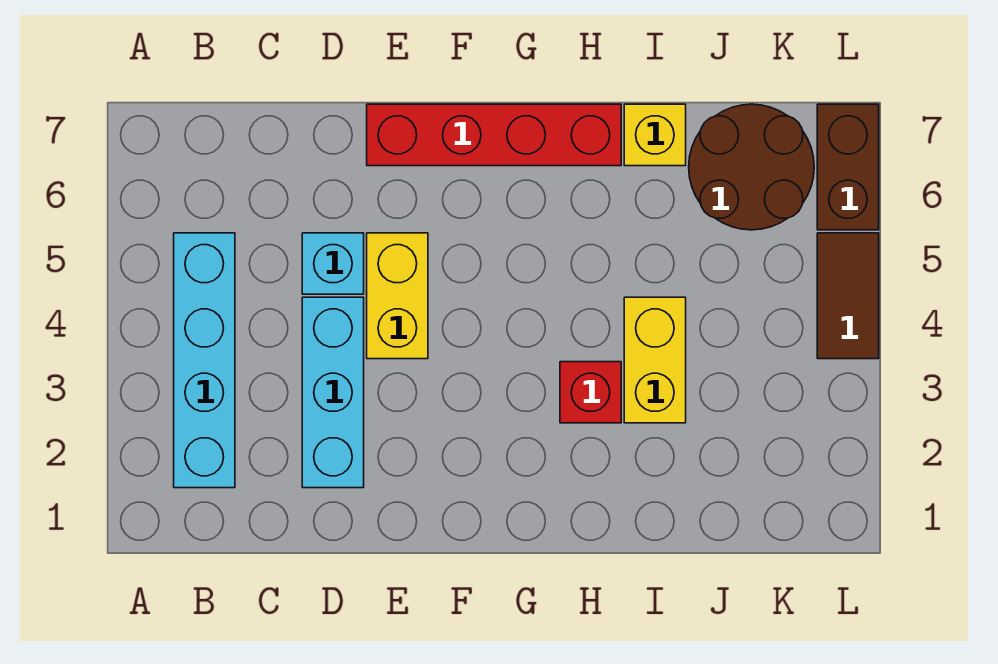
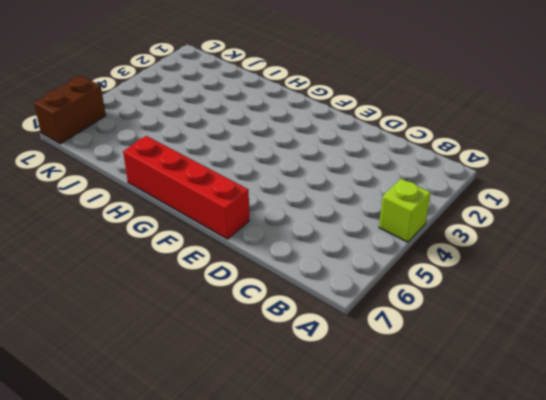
lime 1x1 brick [379,179,431,242] -> none
none -> cyan 1x4 brick [174,233,235,488]
none -> cyan 1x3 brick [302,297,364,488]

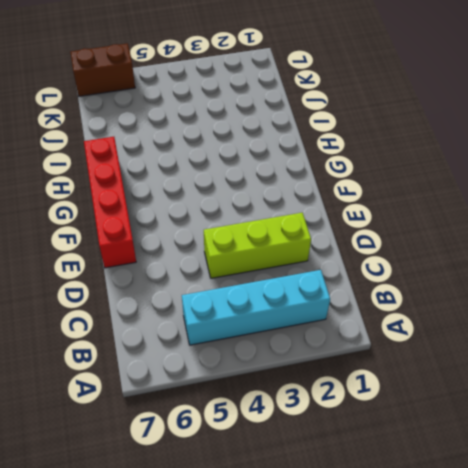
lime 1x3 brick [204,213,311,278] -> cyan 1x3 brick [302,297,364,488]
none -> cyan 1x1 brick [302,233,364,294]
none -> yellow 1x2 brick [367,233,428,359]

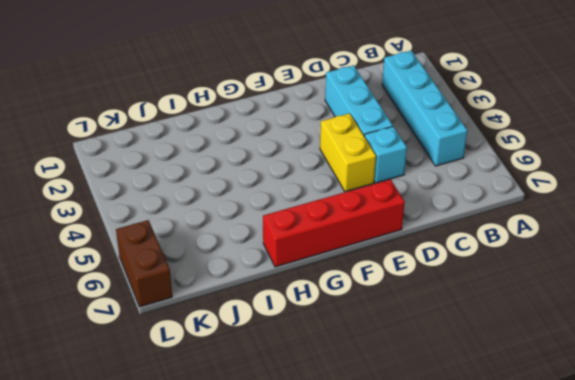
none -> red 1x1 brick [560,362,621,423]
none -> yellow 1x2 brick [624,297,686,423]

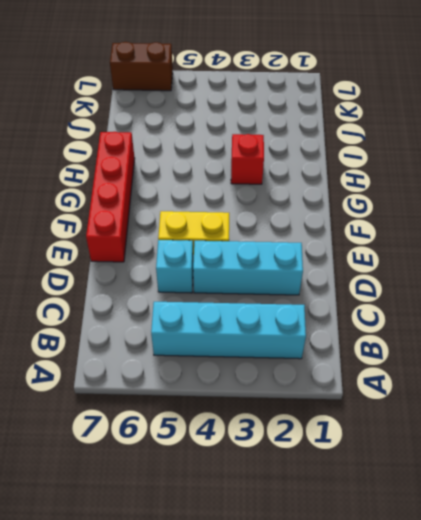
none -> yellow 1x2 brick [624,297,686,423]
none -> yellow 1x1 brick [624,104,686,166]

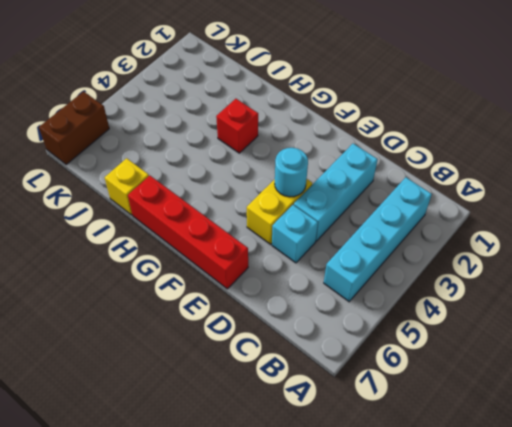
cyan 1x1 round brick [275,148,308,197] -> none
none -> yellow 1x2 brick [624,297,686,423]
none -> brown 2x2 round brick [689,104,814,230]

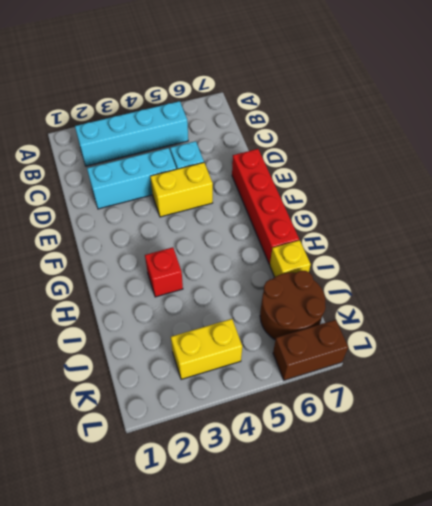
yellow 1x2 brick [171,319,242,379] -> yellow 1x2 brick moved to [624,297,686,423]
none -> brown 1x2 tile [817,233,879,359]

